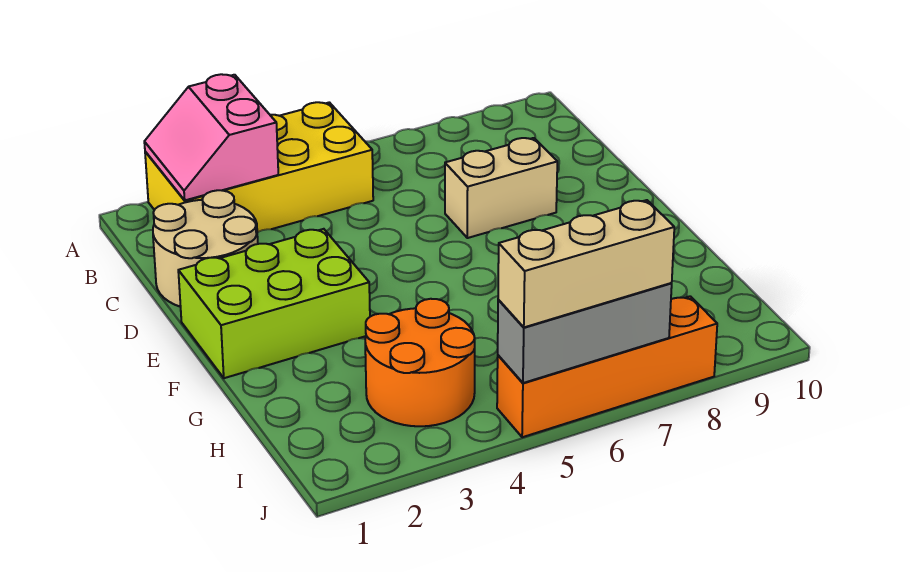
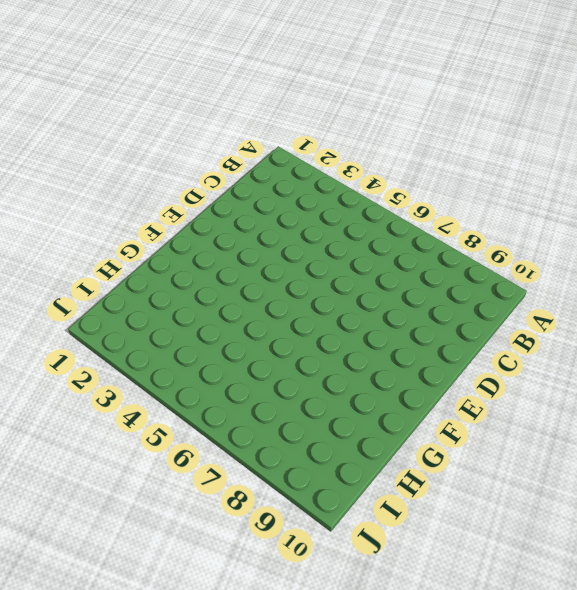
none -> yellow 2x4 brick [145,102,373,232]
none -> tan 2x2 round brick [153,190,258,307]

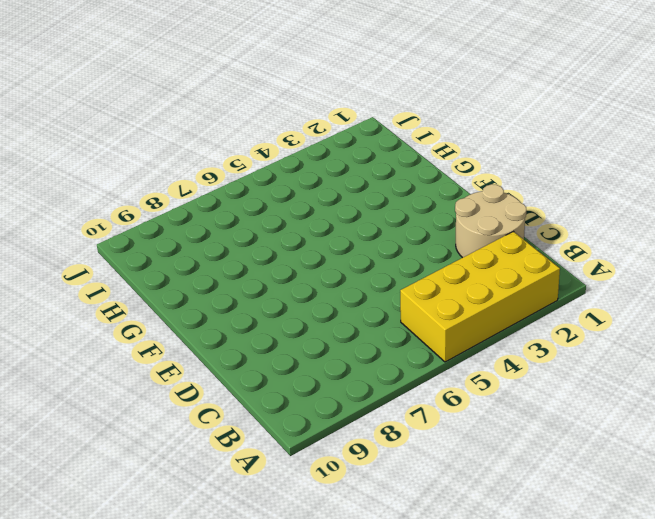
none -> tan 1x2 brick [445,138,557,238]
none -> lime 2x3 brick [178,229,370,378]

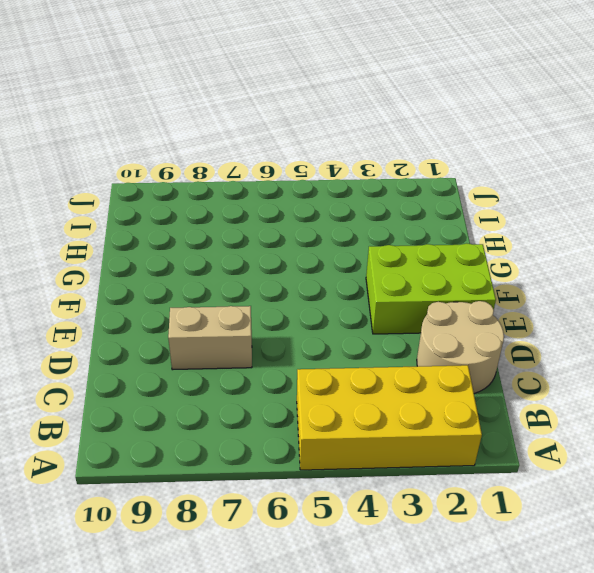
none -> orange 2x2 round brick [365,299,475,426]
none -> orange 1x4 brick [497,296,717,437]

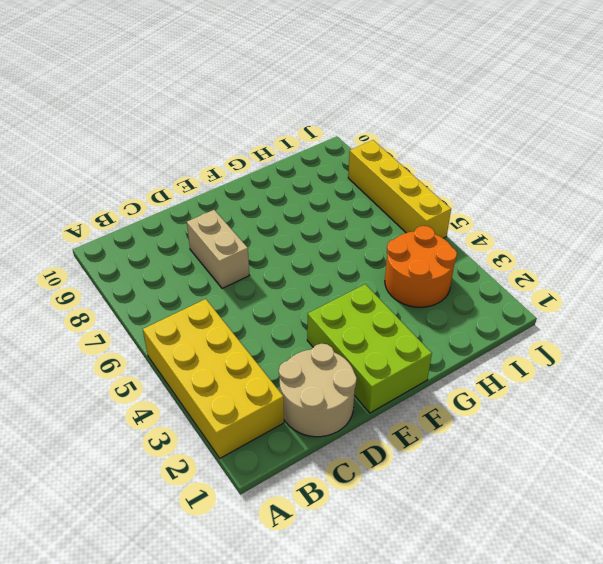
yellow 1x4 brick [348,140,451,238] -> orange 1x4 brick [497,296,717,437]
none -> pink 2x2 slope [144,74,278,200]
none -> grey 1x3 brick [498,283,672,383]

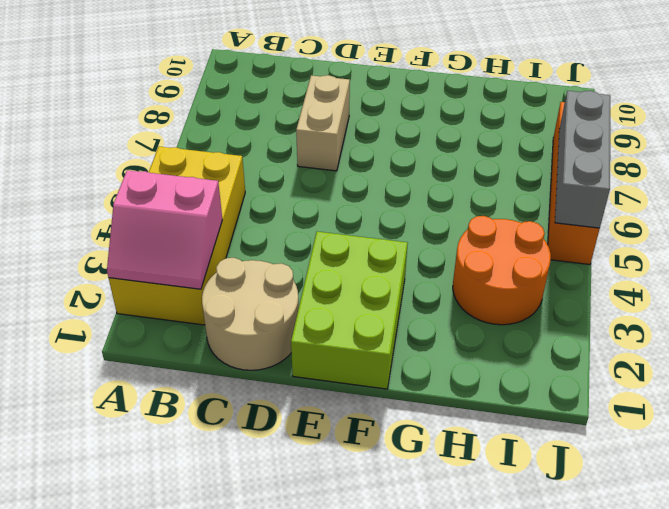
none -> tan 1x3 brick [498,200,674,327]

